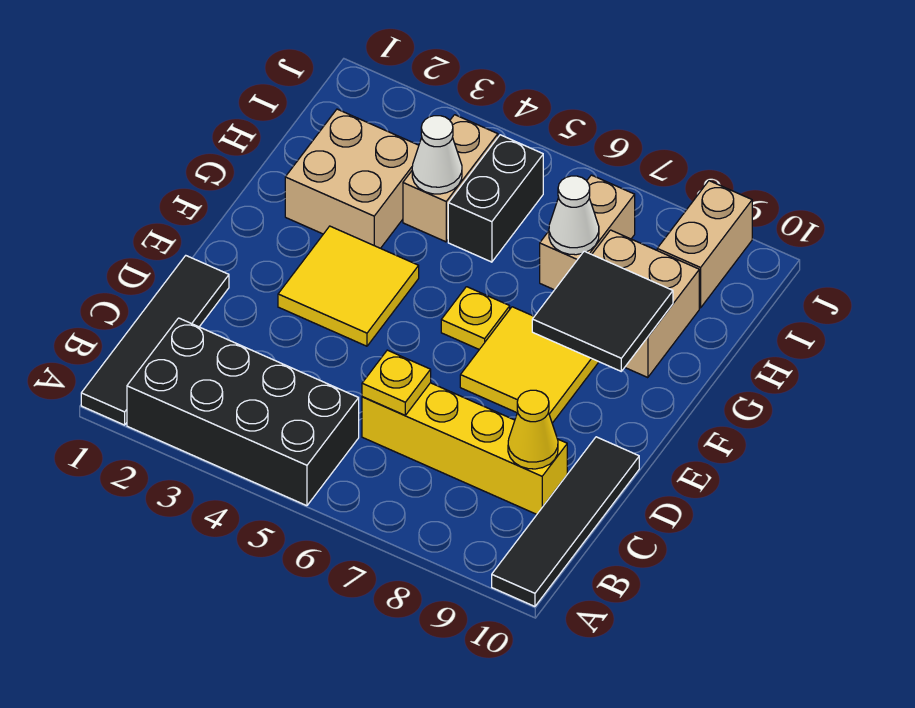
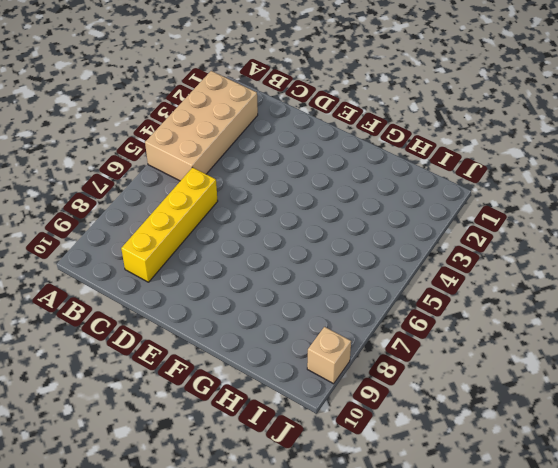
tan 2x4 brick [145,71,258,181] -> black 2x4 brick [127,318,359,506]
tan 1x1 brick [307,327,351,384] -> tan 1x2 brick [657,181,752,308]
none -> black 1x4 tile [81,256,229,425]
none -> black 1x4 tile [492,437,639,606]
none -> yellow 2x2 tile [278,226,419,346]

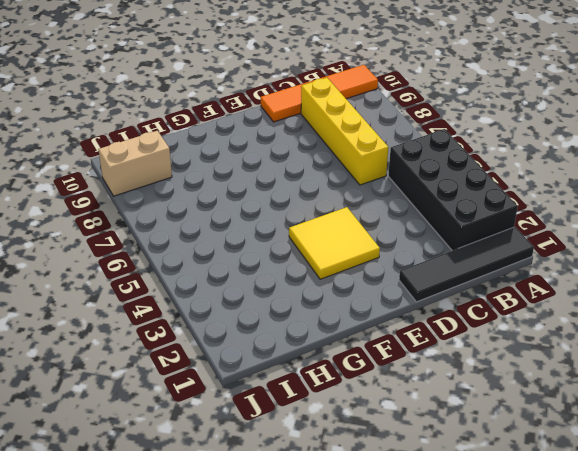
orange 1x4 tile [261,65,378,122] -> black 1x4 tile [492,437,639,606]
none -> yellow 2x2 tile [460,307,598,423]
none -> yellow 1x1 plate [441,287,510,349]
none -> tan 2x2 brick [285,109,419,248]

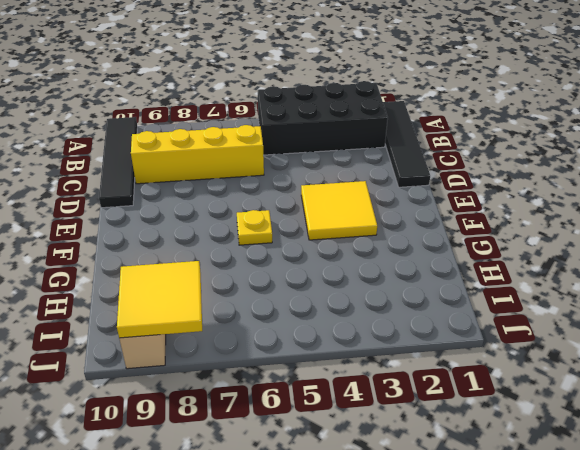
yellow 2x2 tile [117,261,202,338] -> yellow 2x2 tile moved to [460,307,598,423]
none -> tan 2x2 brick [285,109,419,248]
none -> tan 2x2 brick [592,230,699,378]
none -> tan 1x2 brick [403,115,498,242]

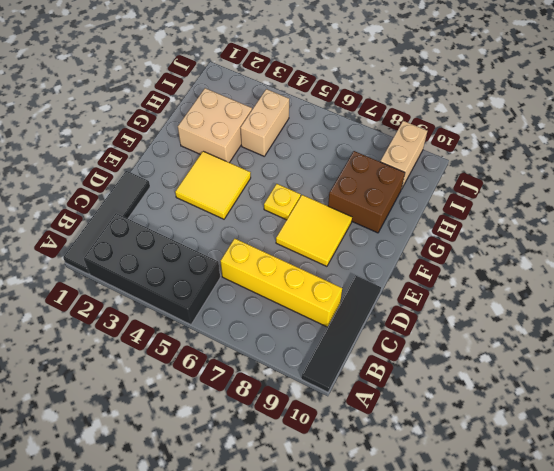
brown 2x2 brick [328,151,405,233] -> tan 2x2 brick [592,230,699,378]
none -> black 1x2 brick [448,135,543,262]
none -> tan 1x2 brick [540,175,635,290]
none -> yellow 1x1 plate [362,350,431,415]

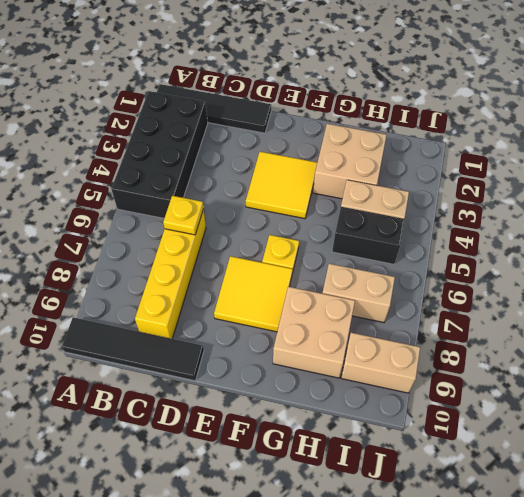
none -> yellow 1x1 cone [508,390,558,469]
none -> black 2x2 tile [532,251,673,371]
none -> white 1x1 cone [412,116,462,194]

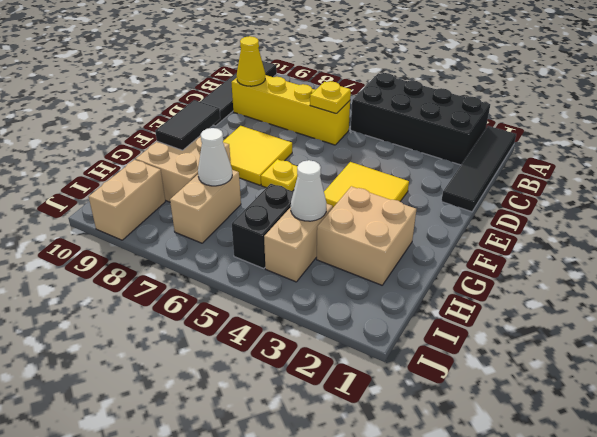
black 1x2 tile [155,100,220,150] -> black 2x2 tile [532,251,673,371]

